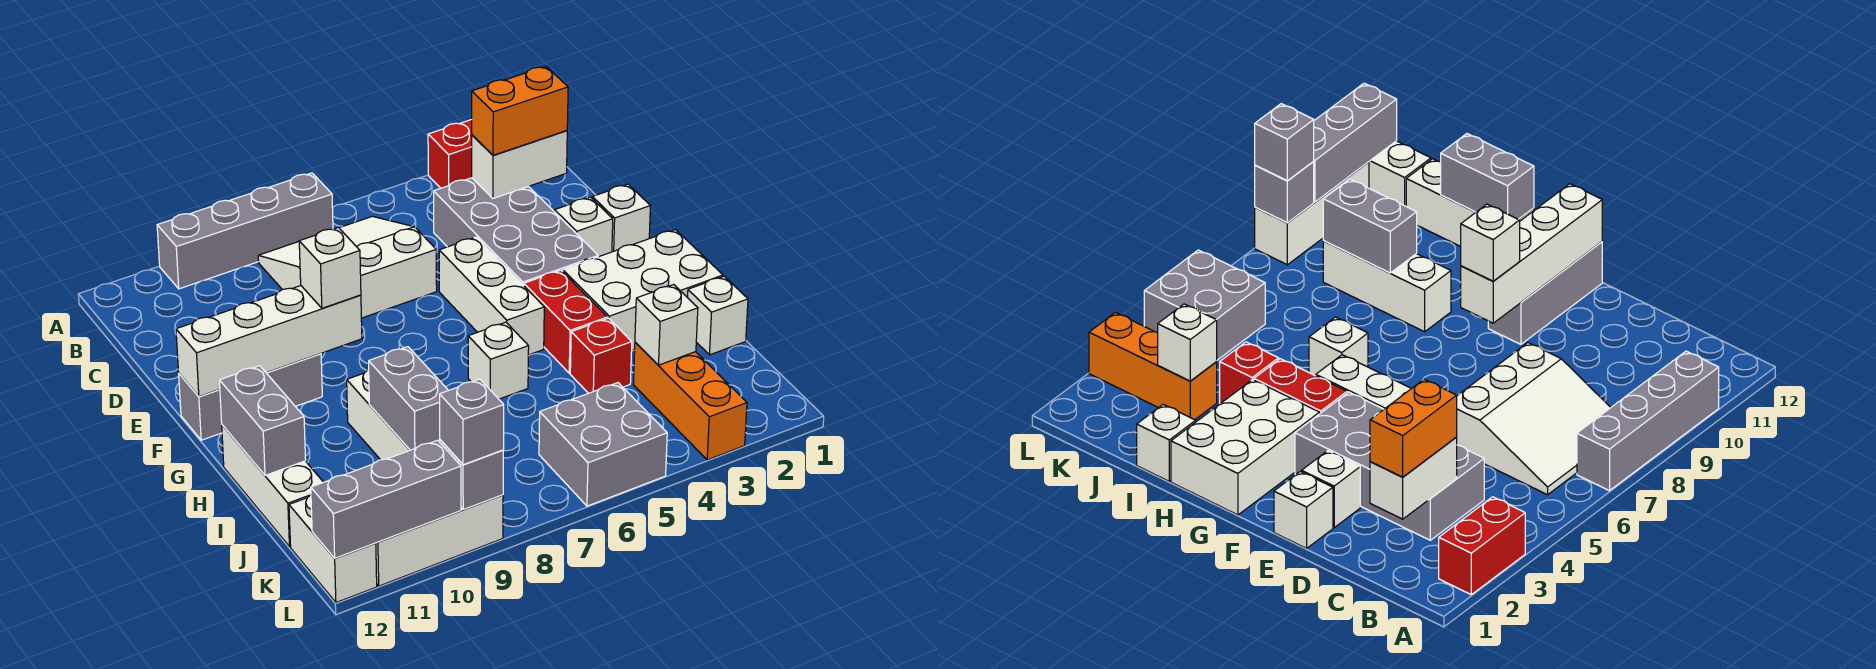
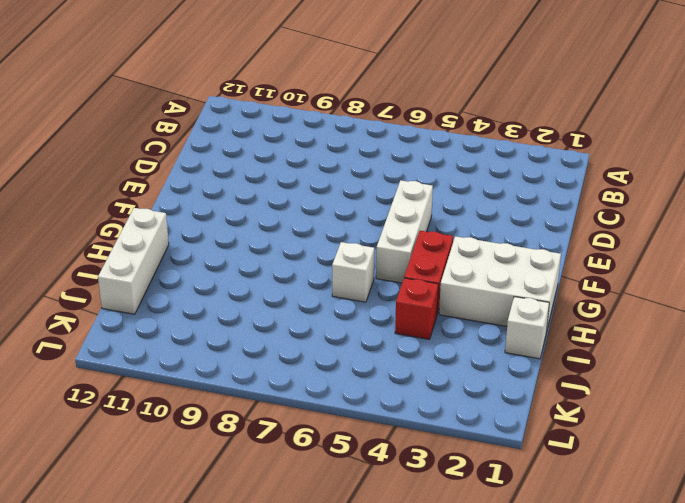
none -> red 1x2 brick [428,120,472,188]
none -> grey 1x4 brick [157,173,333,289]
none -> white 3x3 slope [258,216,437,318]

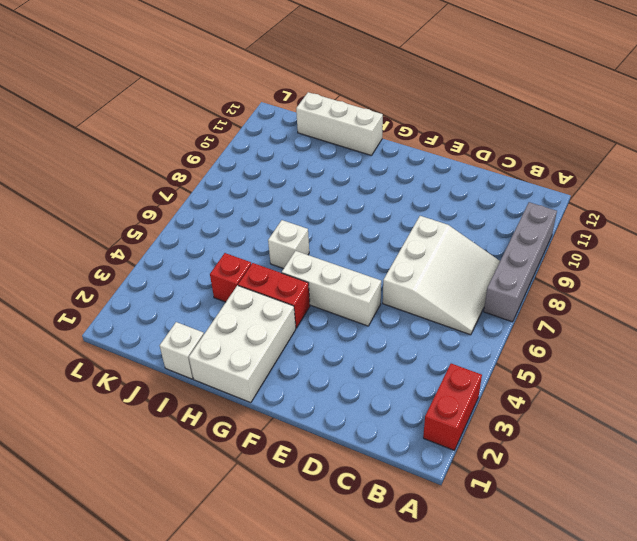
none -> grey 2x4 brick [434,178,598,285]
none -> white 1x1 brick [592,184,650,252]
none -> white 1x1 brick [555,197,613,257]

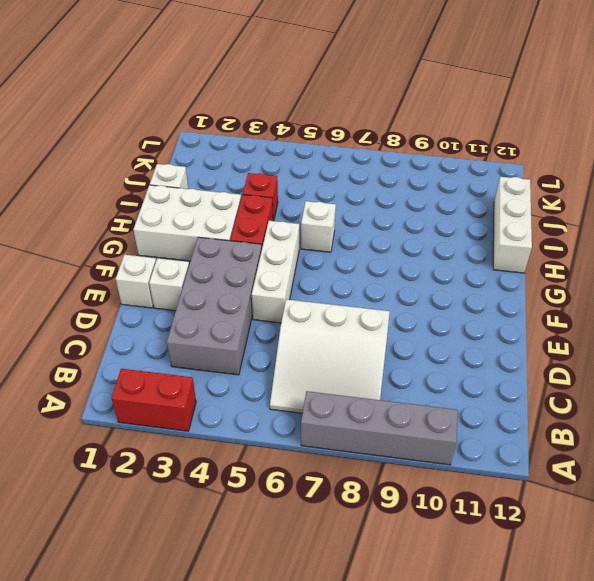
none -> grey 1x3 brick [179,354,322,440]
none -> white 1x3 brick [347,370,410,460]
none -> orange 1x3 brick [633,342,747,460]

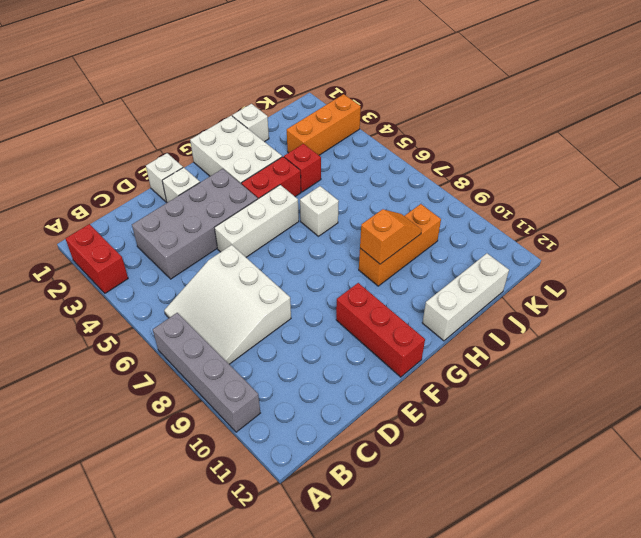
red 1x3 brick [336,283,425,377] -> grey 1x3 brick [179,354,322,440]
orange 1x3 brick [359,204,441,286] -> white 1x3 brick [347,370,410,460]
orange 1x2 slope [360,209,422,264] -> grey 1x2 brick [369,347,448,450]
none -> grey 2x2 brick [539,383,667,506]
none -> white 1x2 brick [289,496,377,603]
none -> white 1x3 brick [376,495,503,586]

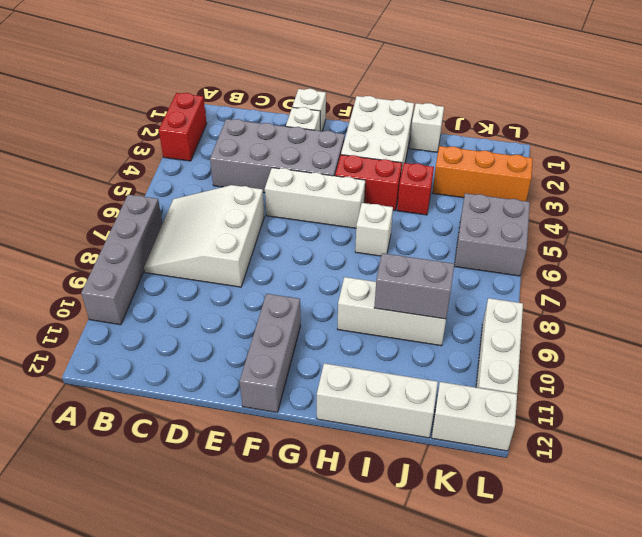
none -> white 1x2 brick [472,131,567,198]
none -> white 1x4 brick [176,286,362,397]
none -> grey 1x2 brick [219,366,306,475]

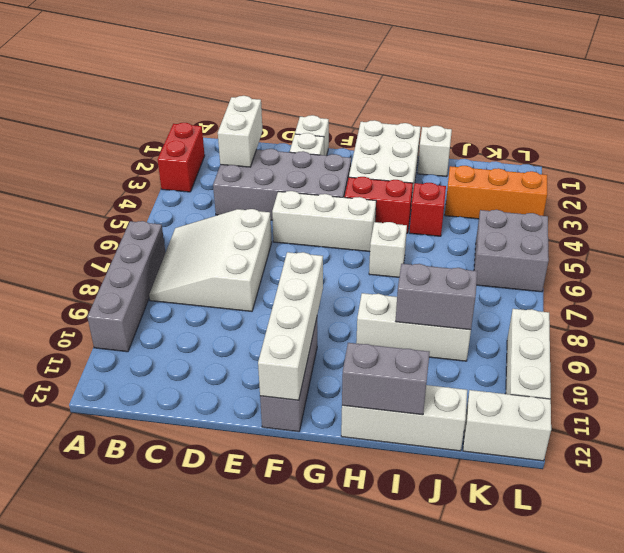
none -> white 1x1 brick [635,285,698,365]
none -> grey 1x1 brick [440,440,503,510]
none -> grey 1x3 brick [311,440,461,558]

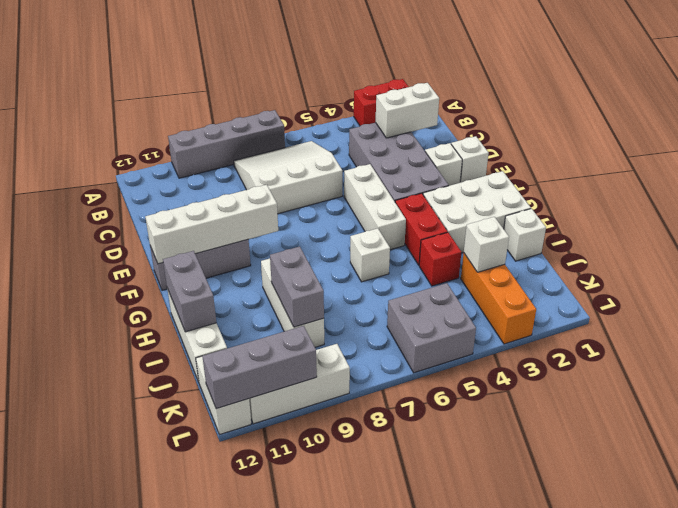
none -> grey 1x1 brick [440,440,503,510]
none -> orange 1x2 brick [472,66,568,155]
none -> white 1x1 brick [299,227,361,308]

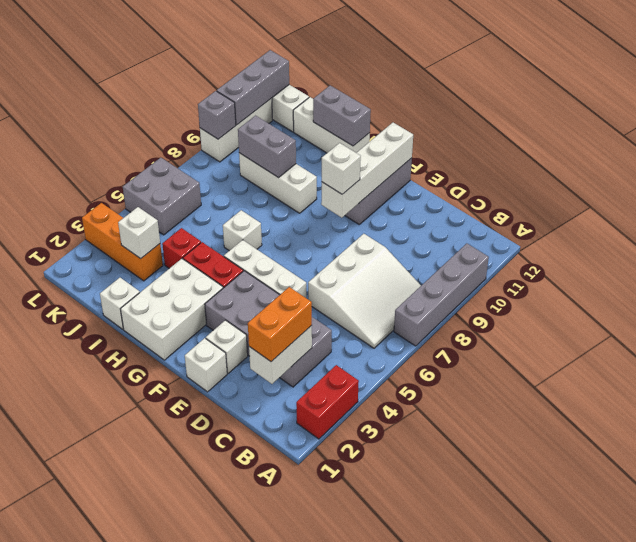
none -> grey 1x1 brick [440,379,504,465]

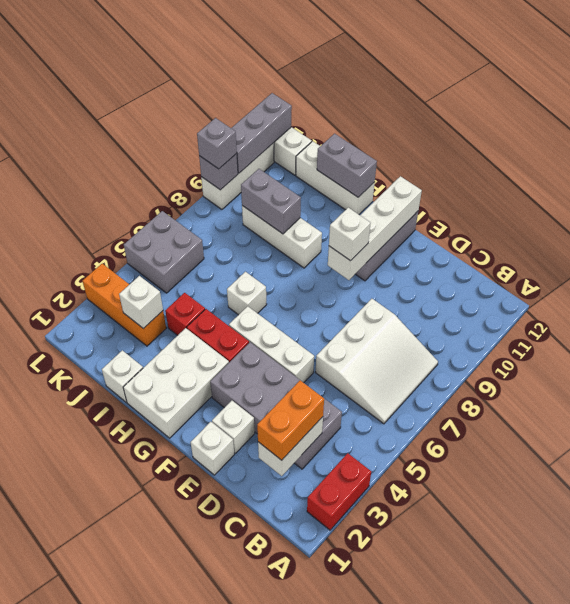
none -> grey 1x4 brick [157,173,333,289]

